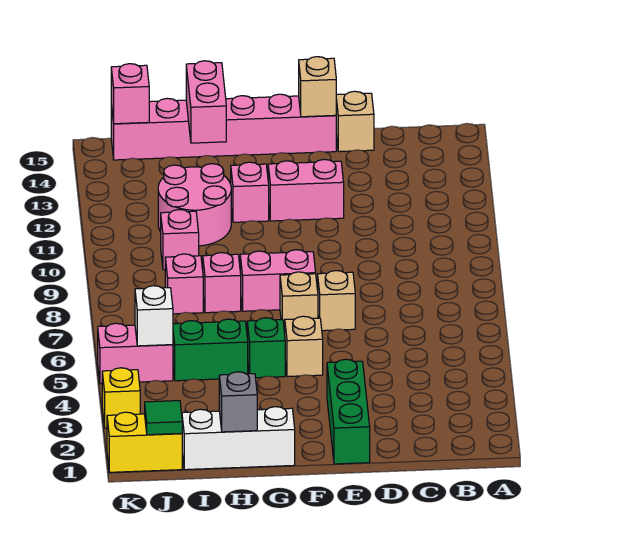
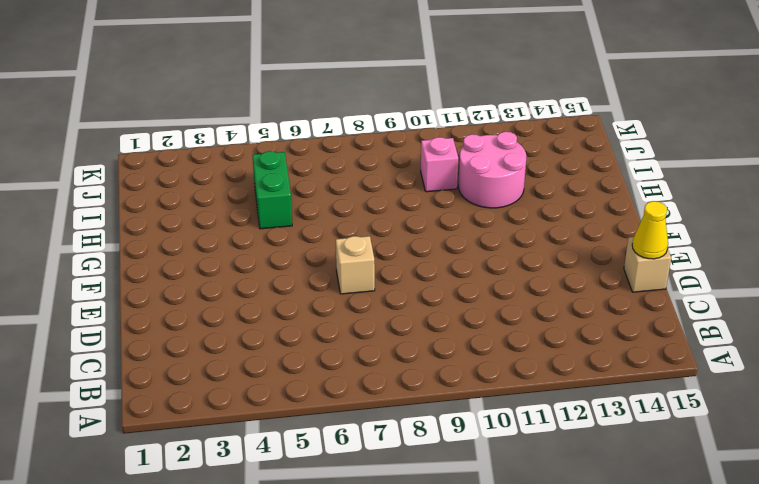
yellow 1x1 cone [632,201,668,259] -> none
none -> green 1x3 brick [327,359,370,464]
none -> pink 1x2 brick [268,160,344,221]
none -> pink 1x6 brick [111,94,336,160]

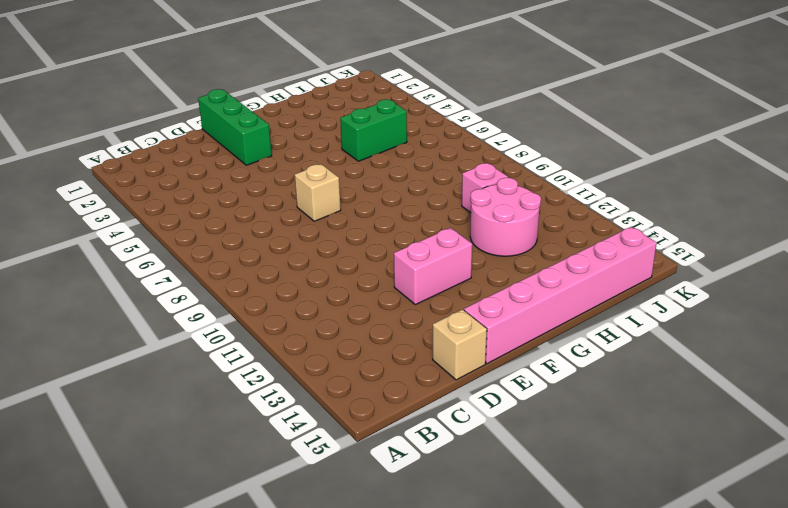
none -> tan 1x1 brick [285,316,323,377]
none -> tan 1x1 brick [280,272,318,332]
none -> pink 1x2 brick [240,250,316,311]

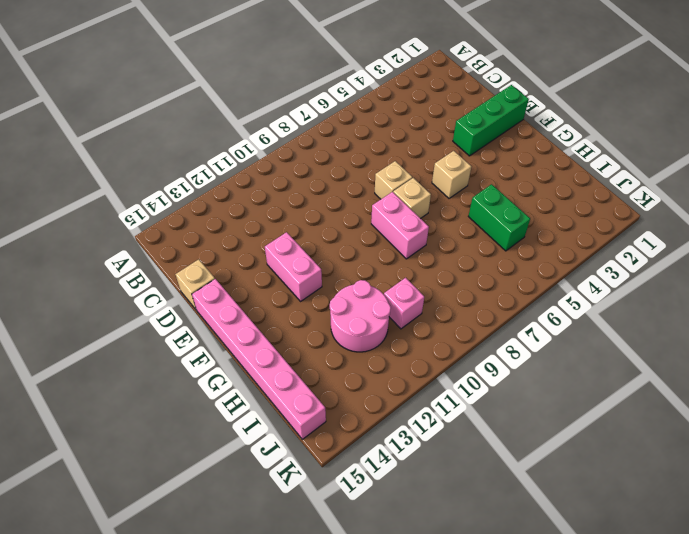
none -> white 1x3 brick [182,407,295,470]
none -> green 1x1 brick [247,318,285,378]
none -> pink 1x1 brick [231,162,269,222]

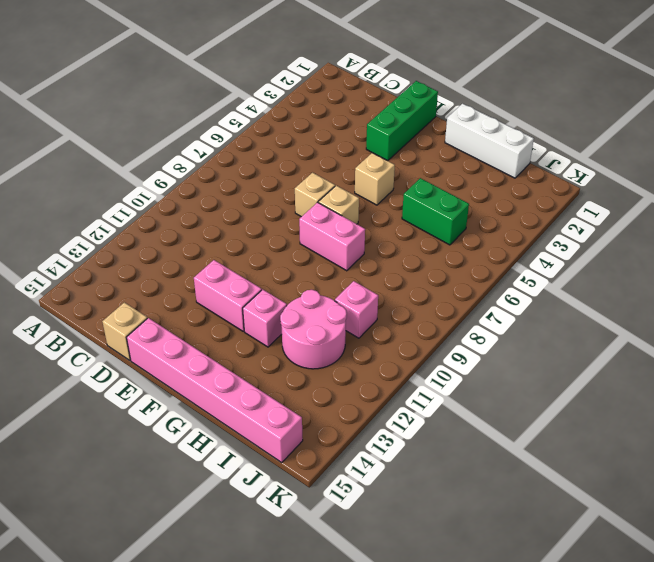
none -> green 1x1 brick [247,318,285,378]
none -> pink 1x1 brick [203,253,241,313]
none -> pink 1x1 brick [165,254,203,314]

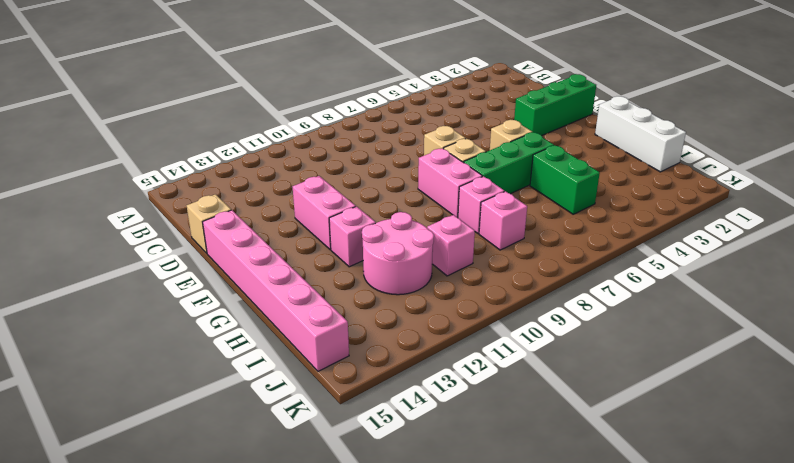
green 1x3 brick [464,132,554,194] -> green 1x1 brick [247,318,285,378]
none -> yellow 1x2 brick [107,412,182,472]
none -> pink 1x2 brick [98,323,173,384]
none -> yellow 1x1 brick [102,368,140,428]

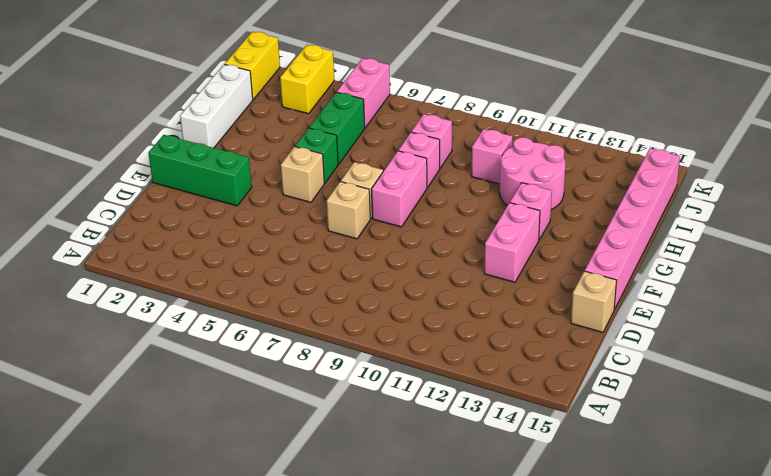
yellow 1x2 brick [280,45,334,114] -> yellow 1x1 brick [102,368,140,428]
none -> tan 1x1 brick [299,57,336,117]
none -> grey 1x1 brick [219,372,257,432]
none -> pink 1x2 brick [186,61,226,143]

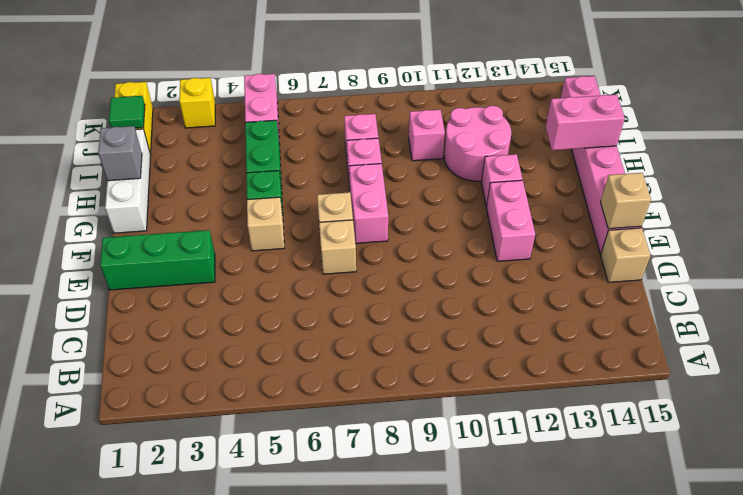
none -> white 1x1 brick [135,286,173,346]
none -> pink 1x1 brick [111,64,149,124]

